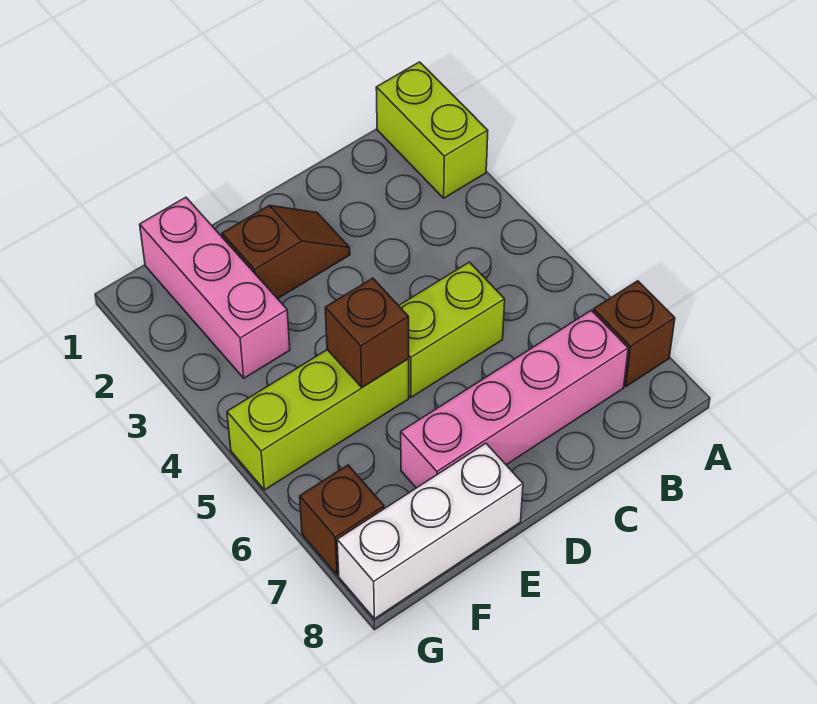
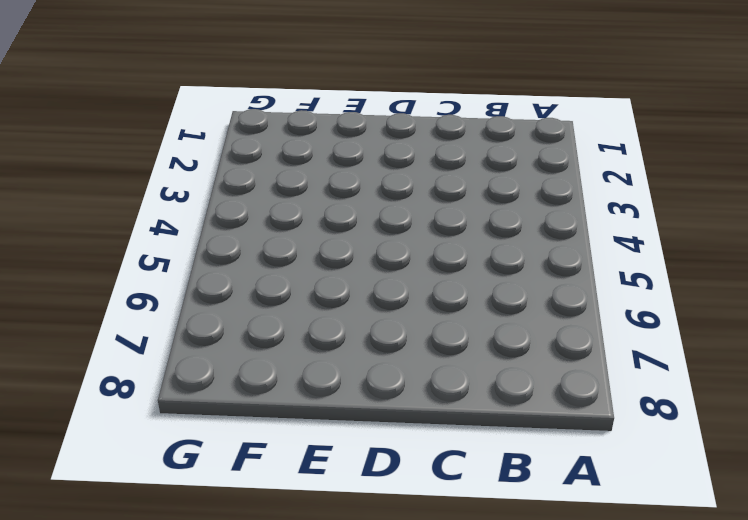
none -> lime 1x2 brick [376,62,488,198]
none -> brown 1x1 brick [593,281,675,387]

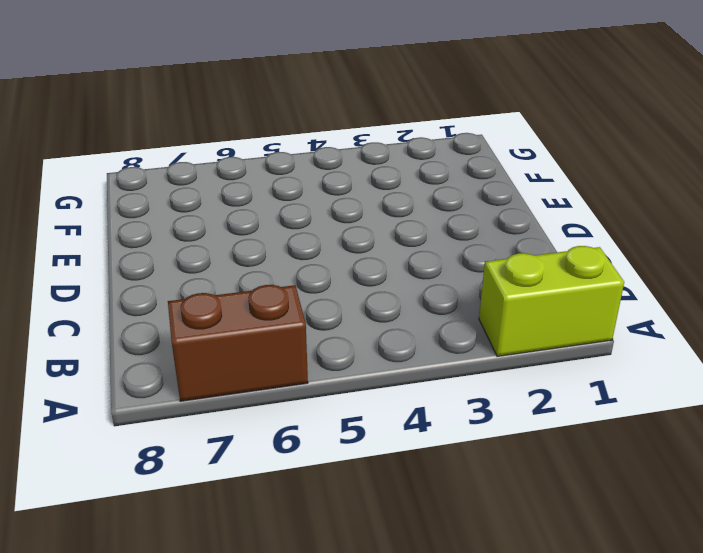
brown 1x2 brick [168,285,308,401] -> brown 1x1 brick [593,281,675,387]
none -> pink 1x4 brick [401,310,628,488]
none -> lime 1x2 brick [399,262,505,397]

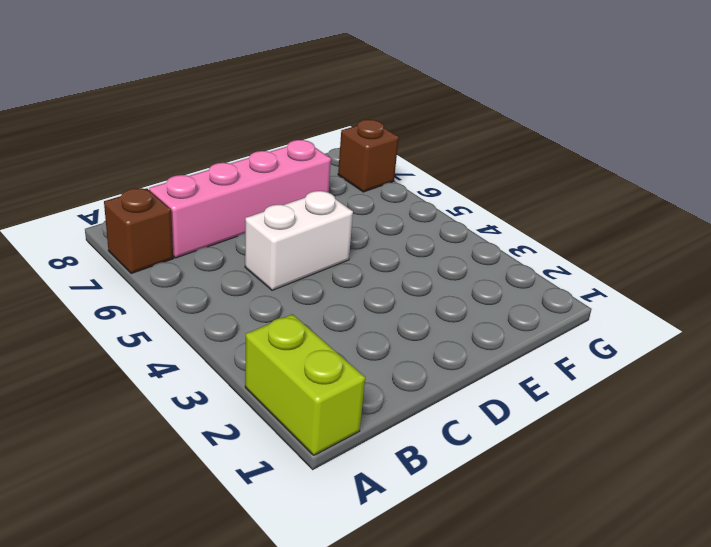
white 1x2 brick [245,191,353,290] -> lime 1x2 brick [399,262,505,397]
none -> brown 1x2 slope [222,205,350,299]
none -> lime 1x3 brick [227,350,409,490]

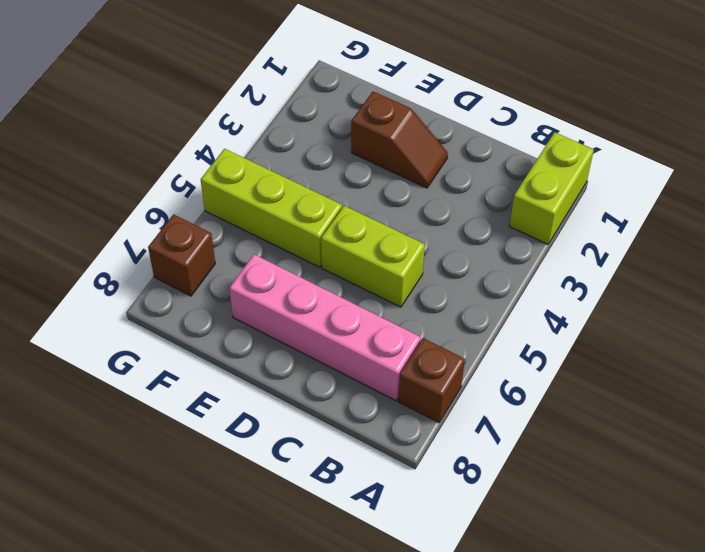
none -> white 1x3 brick [337,443,523,619]
none -> pink 1x3 brick [140,197,290,378]

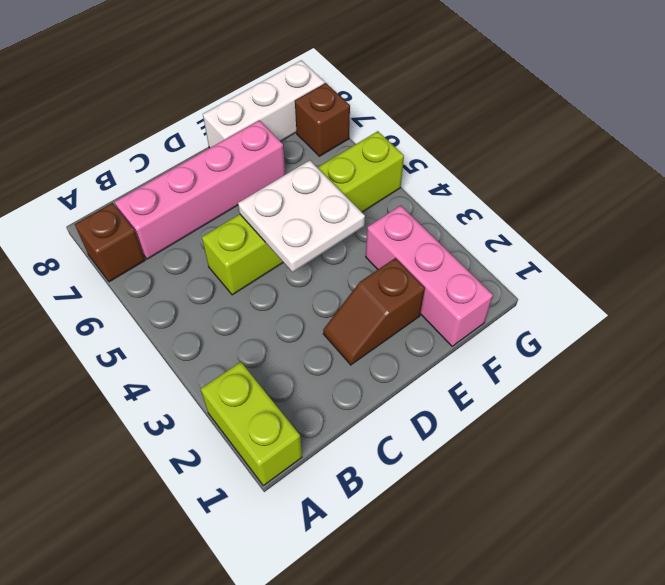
white 2x2 plate [238,160,365,272] -> brown 1x1 brick [325,278,409,387]

